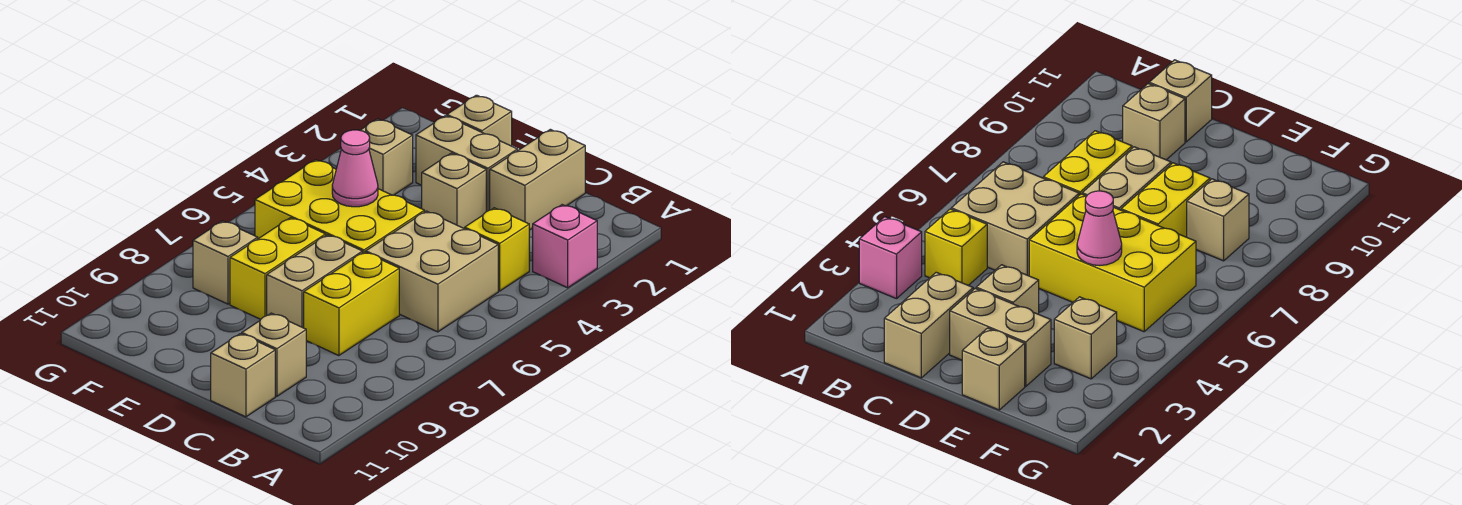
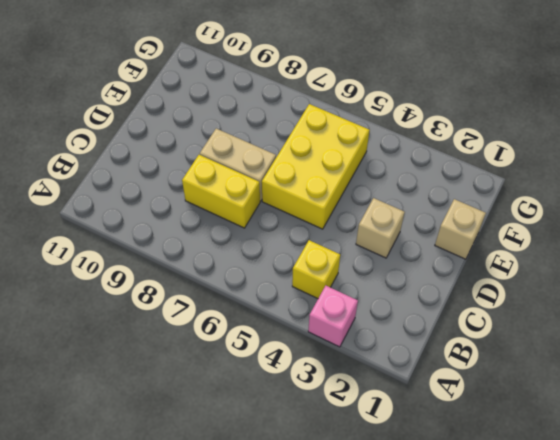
none -> tan 2x2 brick [366,211,498,332]
none -> tan 1x2 brick [490,129,585,230]
none -> tan 1x1 brick [242,313,306,396]

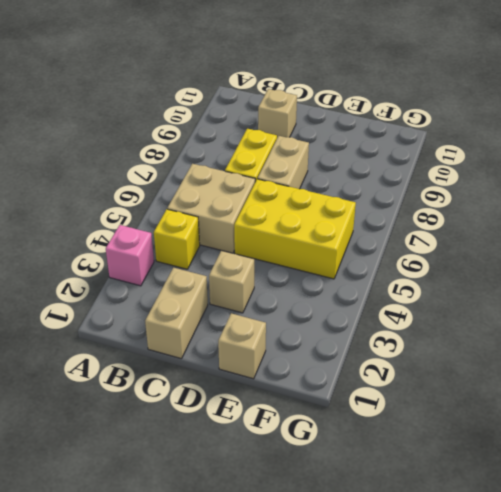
none -> tan 1x1 brick [211,334,275,417]
none -> tan 1x2 brick [416,116,517,212]
none -> yellow 1x2 brick [230,218,326,319]

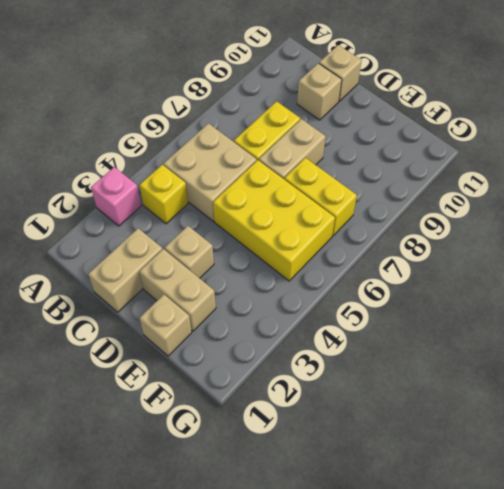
yellow 1x2 brick [284,158,357,236] -> yellow 1x2 brick turned to [230,218,326,319]
none -> tan 1x1 brick [360,119,413,195]
none -> tan 1x1 brick [193,221,258,304]
none -> pink 1x1 cone [332,130,378,207]

